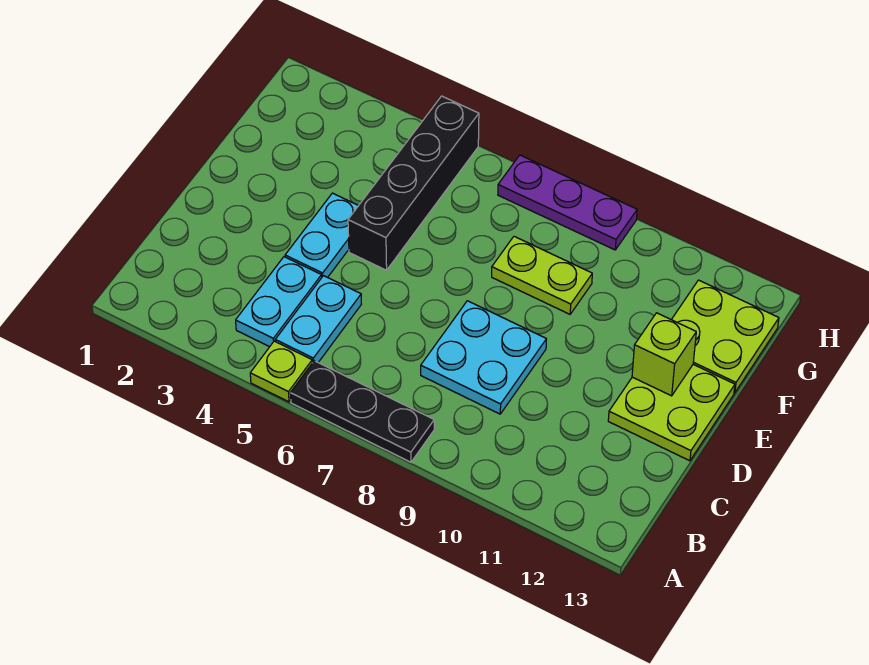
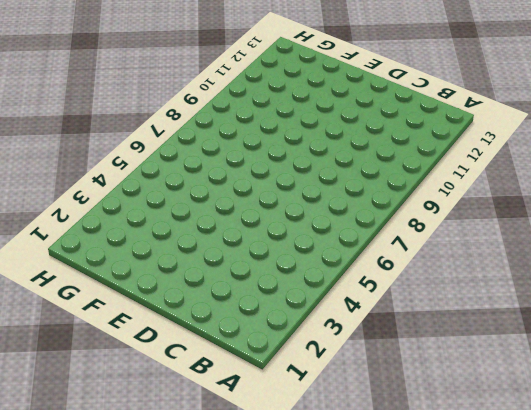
none -> lime 1x1 plate [250,341,312,402]
none -> black 1x3 plate [290,361,434,462]
none -> cyan 1x2 plate [236,257,322,347]

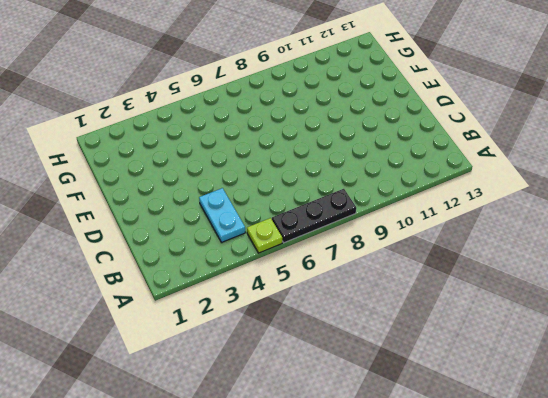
none -> cyan 1x2 plate [275,276,361,363]
none -> cyan 2x2 plate [421,301,546,414]
none -> cyan 1x2 plate [285,193,359,278]

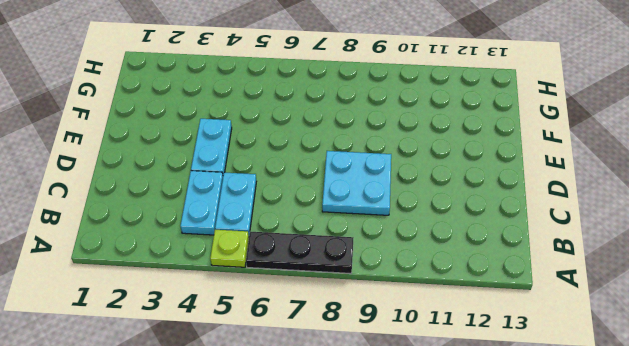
none -> lime 2x2 plate [608,364,735,461]
none -> black 1x4 brick [348,96,479,270]
none -> lime 1x2 plate [492,236,592,314]

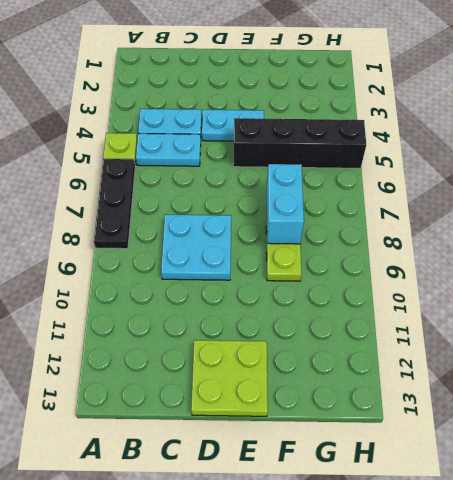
cyan 1x2 brick [267,164,304,244] -> none
none -> lime 2x2 plate [671,280,779,393]
none -> purple 1x3 plate [498,155,637,250]
none -> lime 1x1 brick [632,313,696,396]

